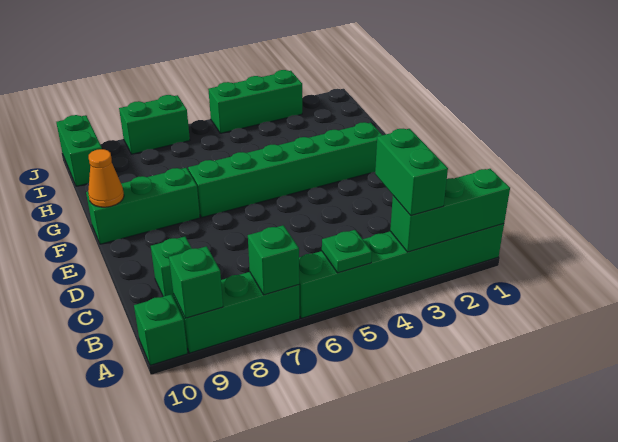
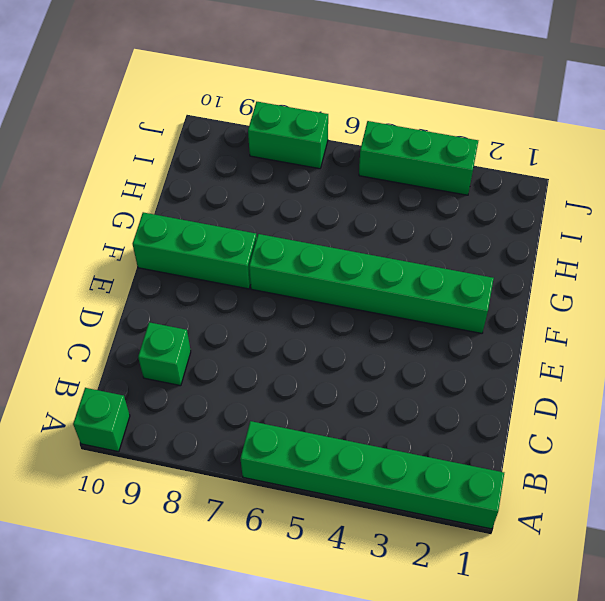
none -> green 1x3 brick [174,272,300,353]
none -> green 1x2 brick [56,115,102,186]
none -> green 1x3 brick [390,169,510,252]

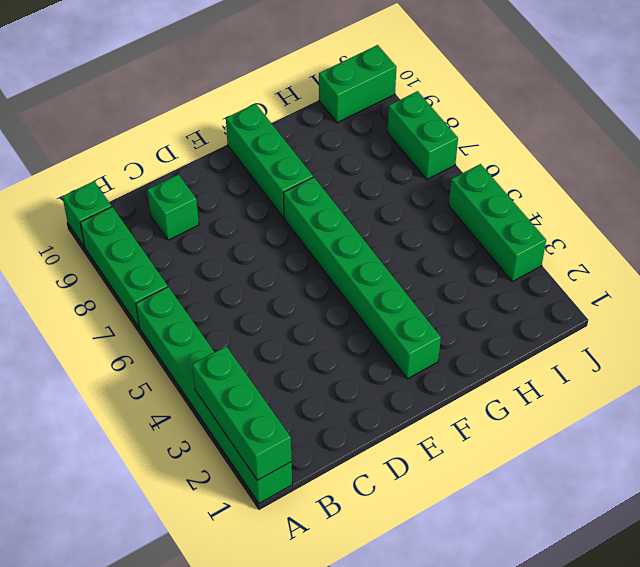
none -> green 1x1 plate [322,230,372,273]
none -> green 1x1 brick [248,225,299,295]
none -> green 1x1 brick [169,246,223,318]

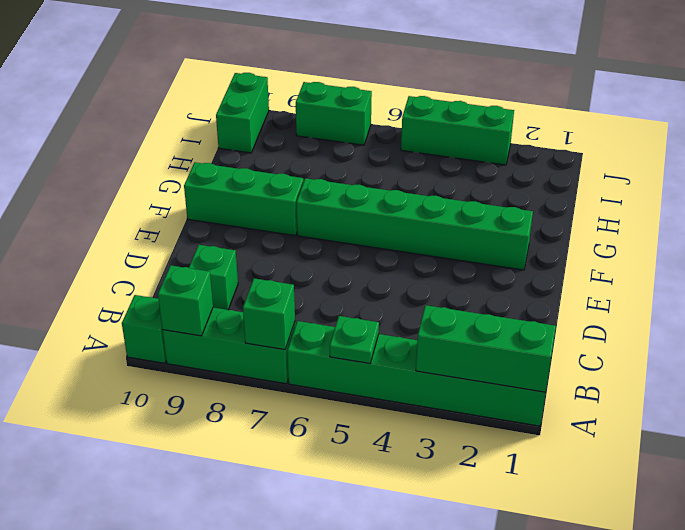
none -> orange 1x1 cone [88,149,124,207]
none -> green 1x2 brick [375,129,448,216]

